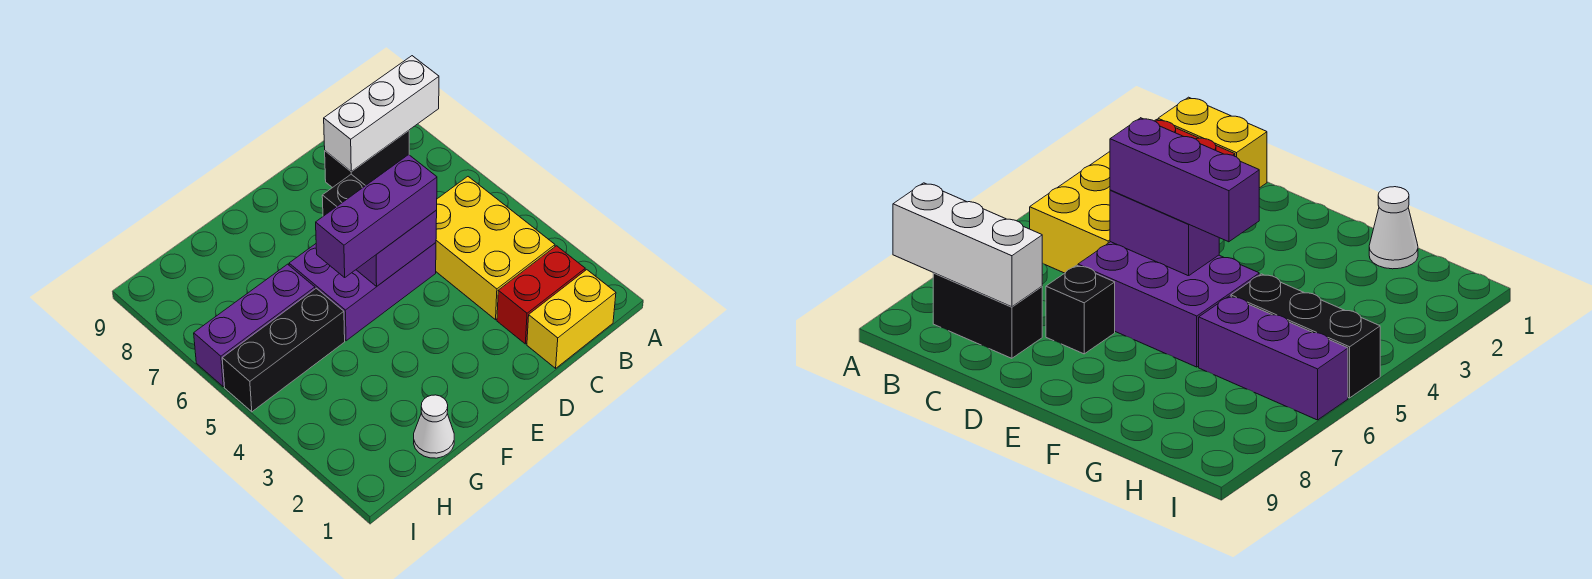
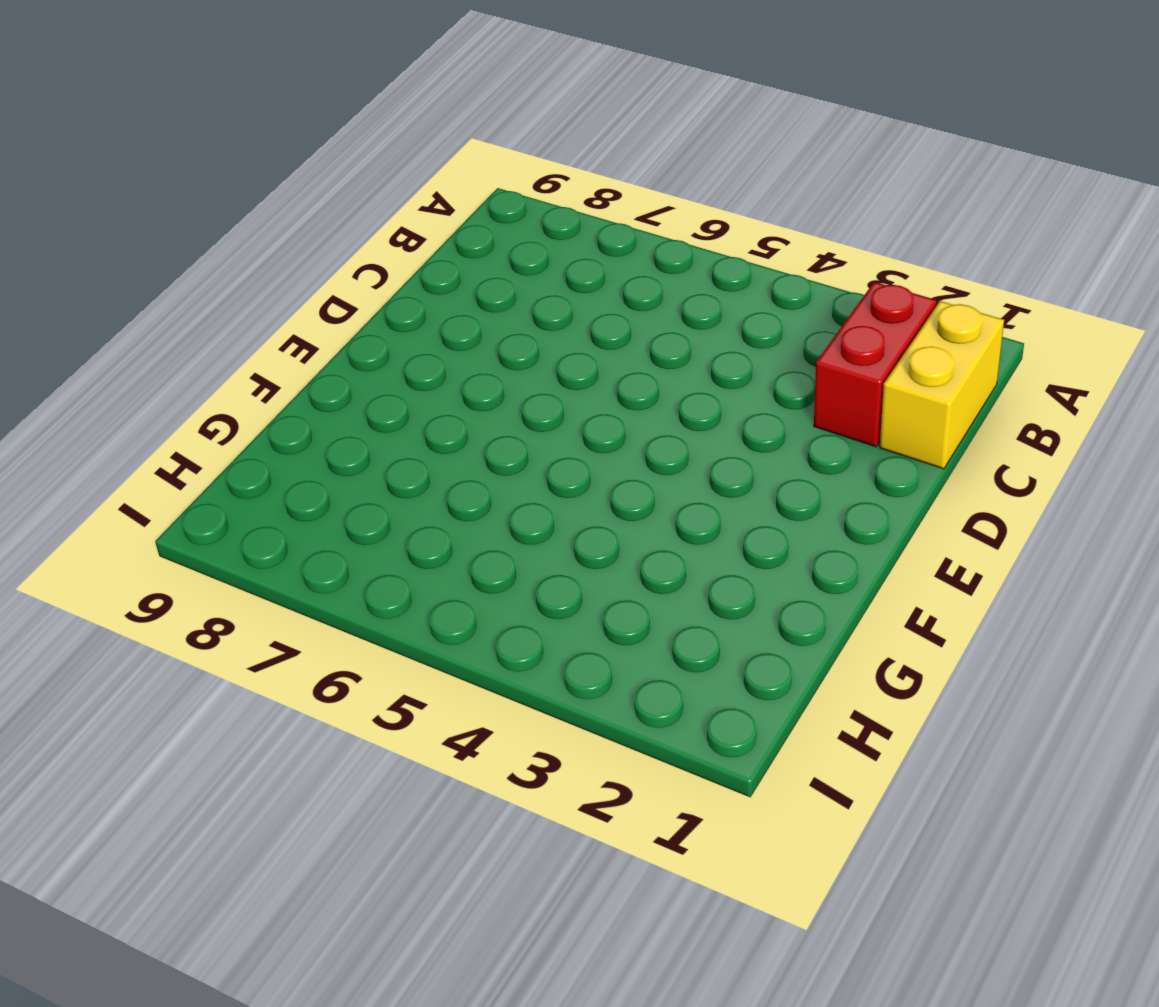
none -> yellow 2x3 brick [436,177,555,320]
none -> black 1x2 brick [325,131,409,188]
none -> purple 2x3 brick [289,243,436,341]

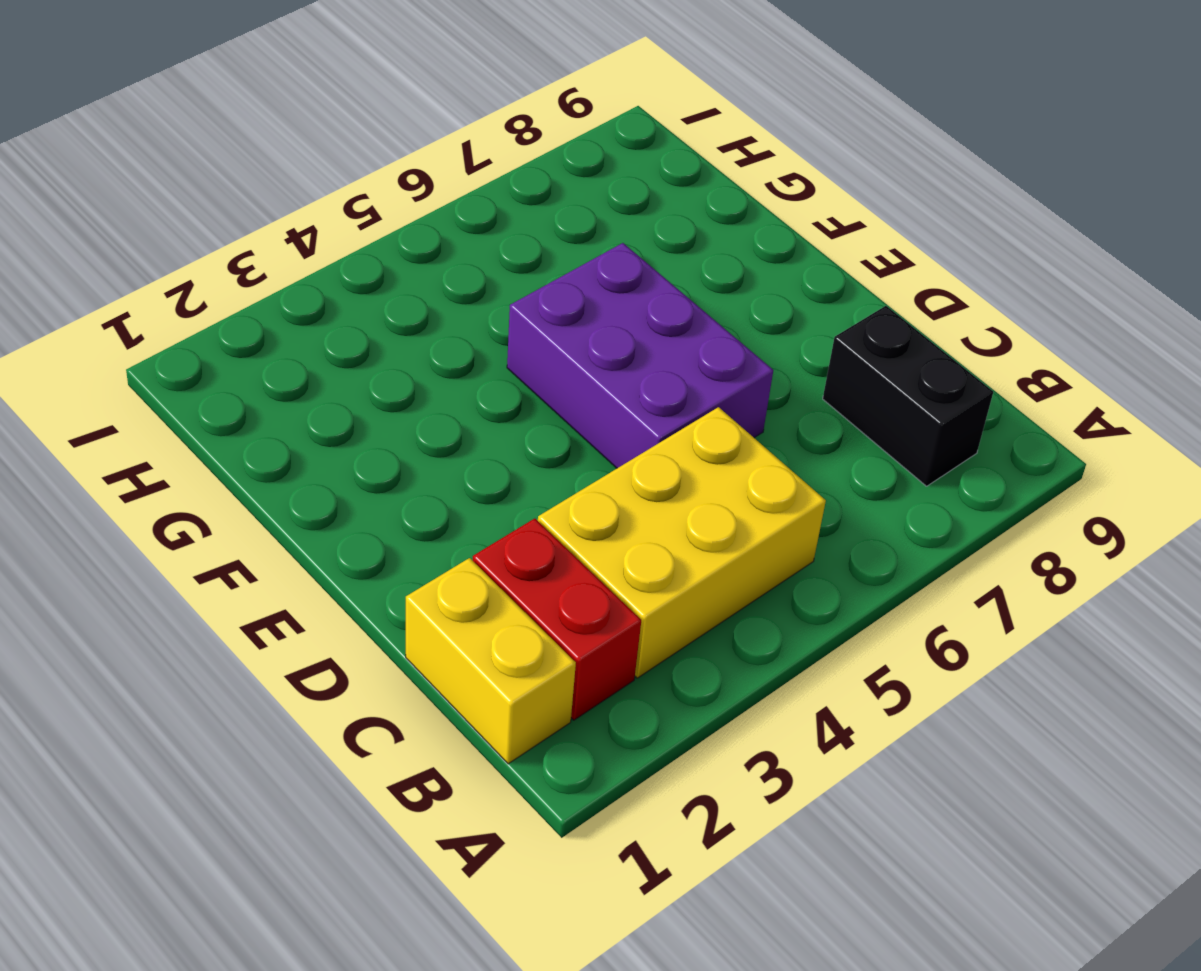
none -> black 1x1 brick [322,174,365,216]
none -> white 1x1 cone [414,395,454,458]
none -> black 1x3 brick [222,288,345,412]

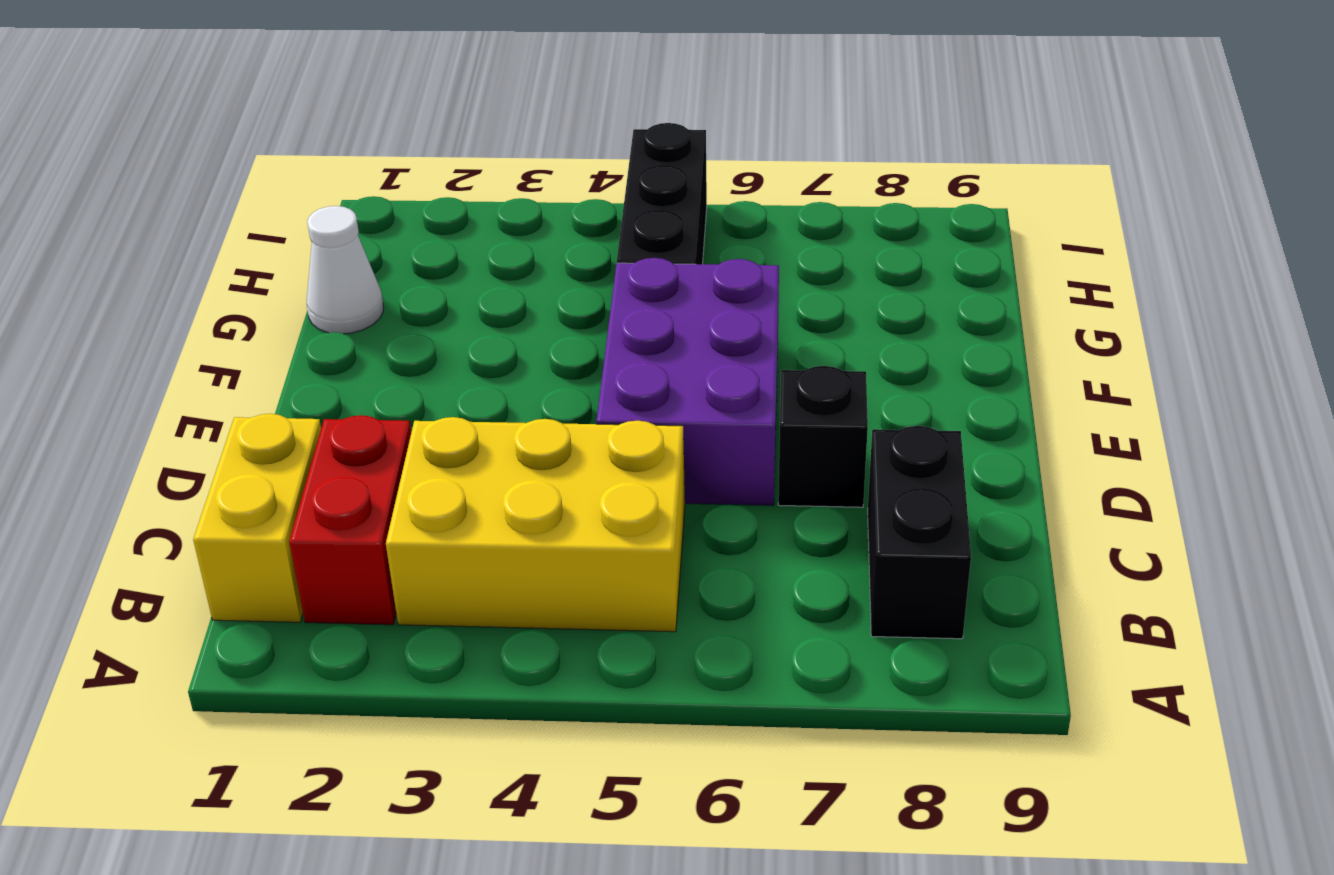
none -> purple 1x3 brick [194,264,315,387]
none -> white 1x3 brick [324,56,439,172]
none -> purple 1x2 brick [356,210,437,286]

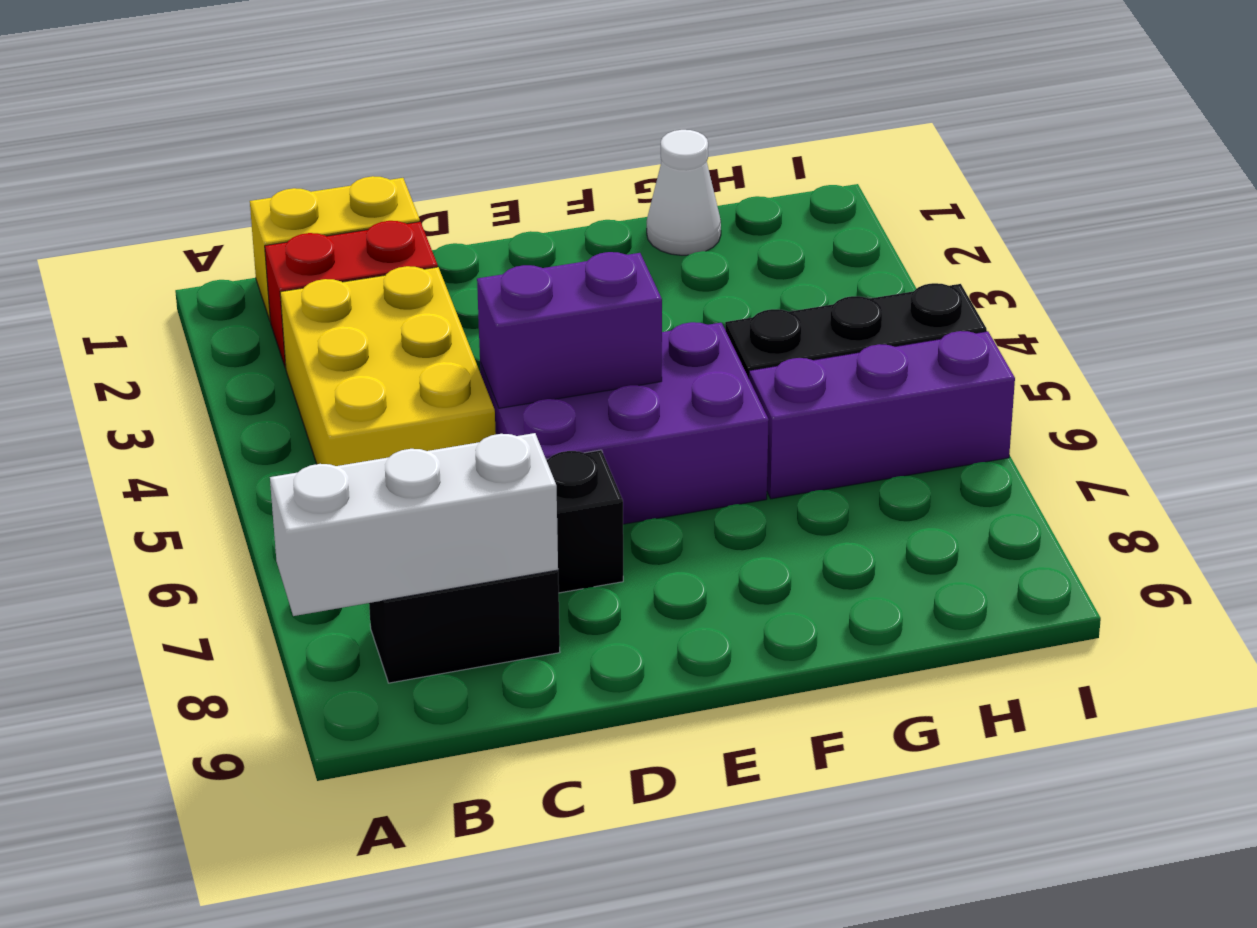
none -> purple 1x3 brick [316,155,437,277]

